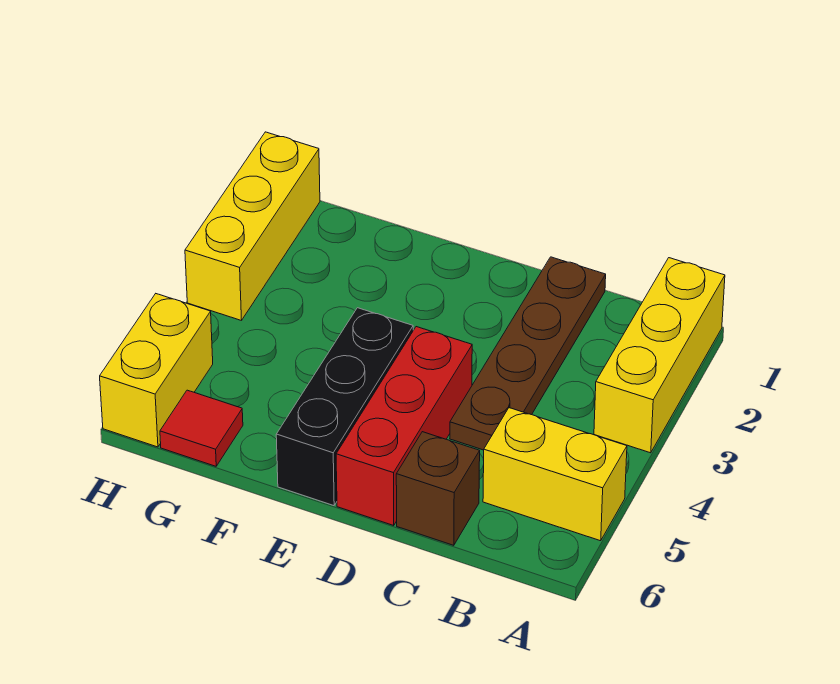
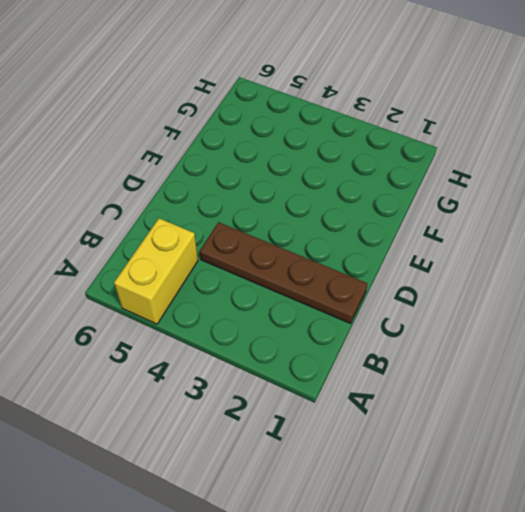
none -> yellow 1x3 brick [594,258,725,453]
none -> brown 1x1 brick [396,432,480,545]

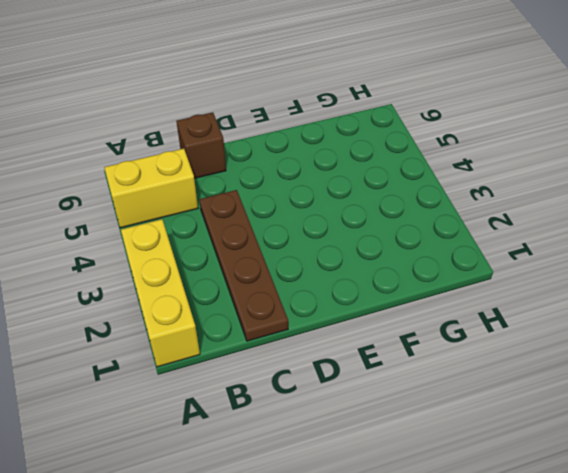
none -> red 1x3 brick [336,327,472,525]
none -> black 1x3 brick [276,308,413,506]

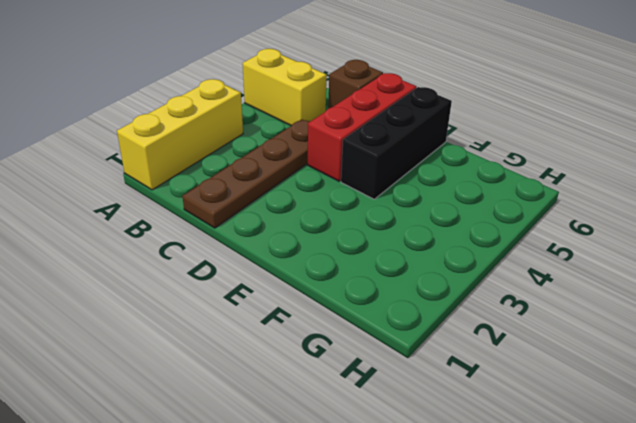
none -> red 1x1 tile [160,390,243,466]
none -> yellow 1x3 brick [185,132,320,321]

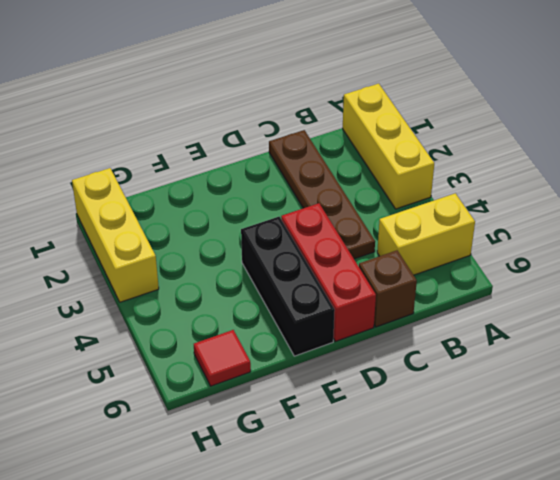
none -> yellow 1x2 brick [100,294,213,447]

